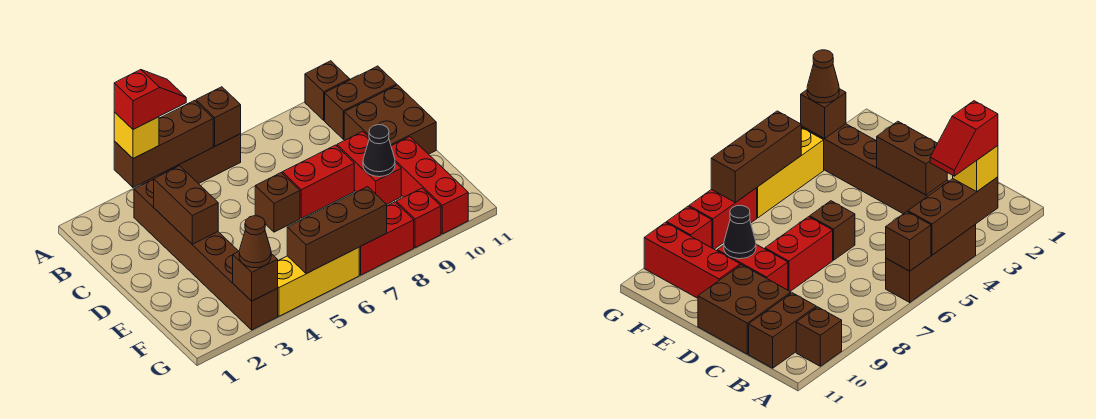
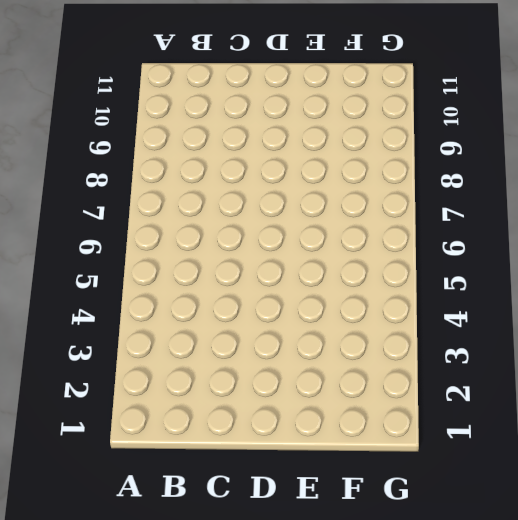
none -> brown 1x3 brick [141,134,241,185]
none -> brown 1x1 brick [305,61,350,120]
none -> brown 1x6 brick [134,179,278,330]

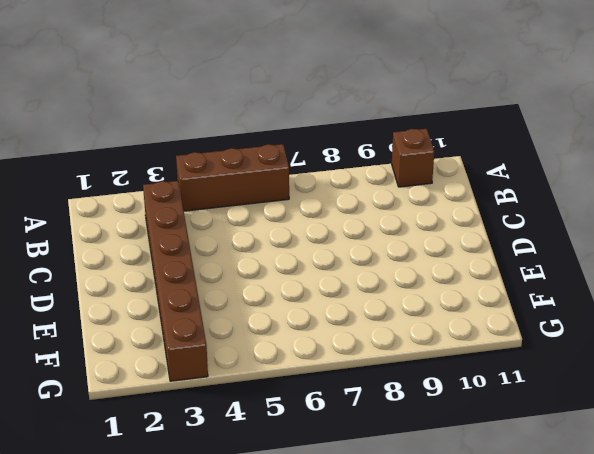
none -> brown 1x2 brick [325,66,397,139]
none -> brown 2x2 brick [344,85,436,154]
none -> brown 1x1 brick [255,173,300,232]

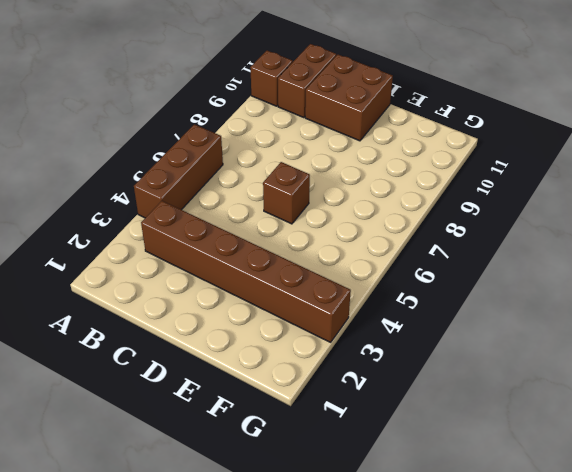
none -> red 1x2 brick [282,145,354,218]
none -> red 1x2 brick [337,131,401,204]
none -> red 1x3 brick [391,137,468,234]

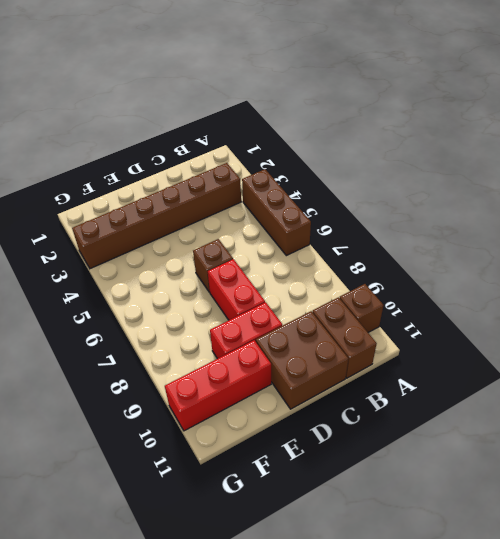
none -> yellow 1x3 brick [278,247,359,316]
none -> red 1x2 brick [359,202,414,275]
none -> red 1x1 brick [396,188,441,248]

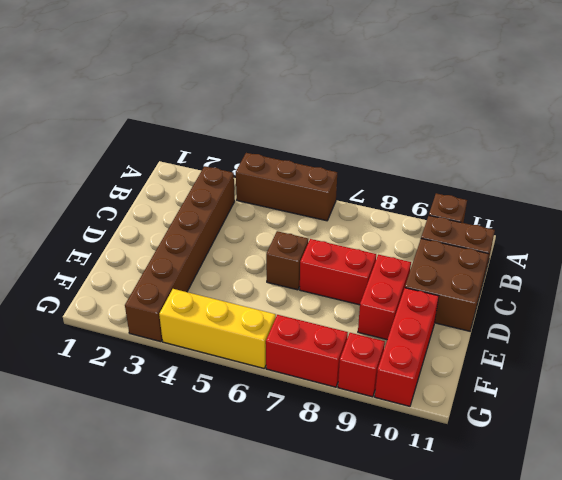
none -> brown 1x3 brick [114,101,213,187]
none -> brown 1x1 brick [196,87,241,146]
none -> brown 1x2 brick [154,166,218,244]

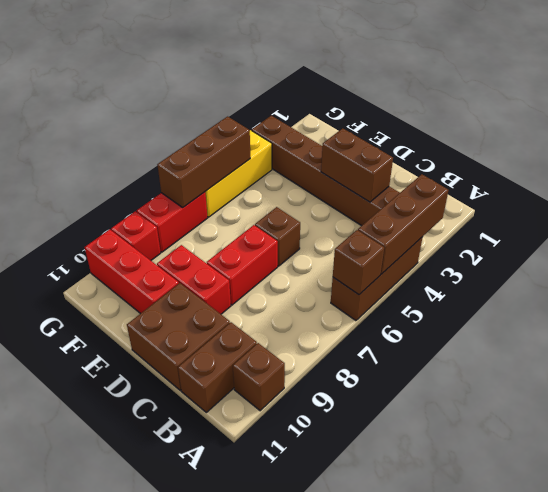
none -> black 1x1 cone [363,125,395,177]
none -> brown 1x1 brick [233,252,278,301]
none -> yellow 1x1 brick [114,112,159,159]

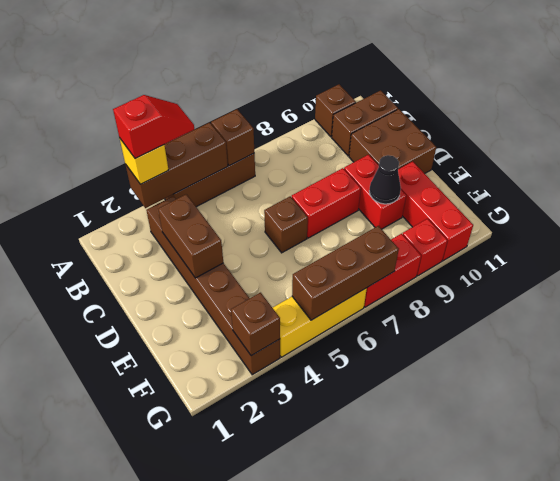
none -> brown 1x1 cone [239,216,271,268]

